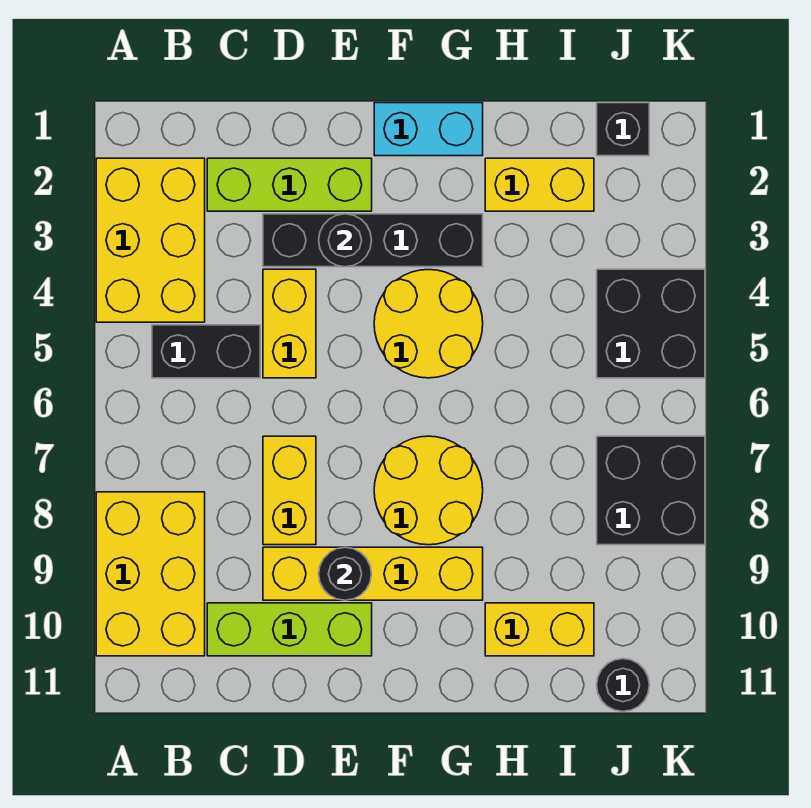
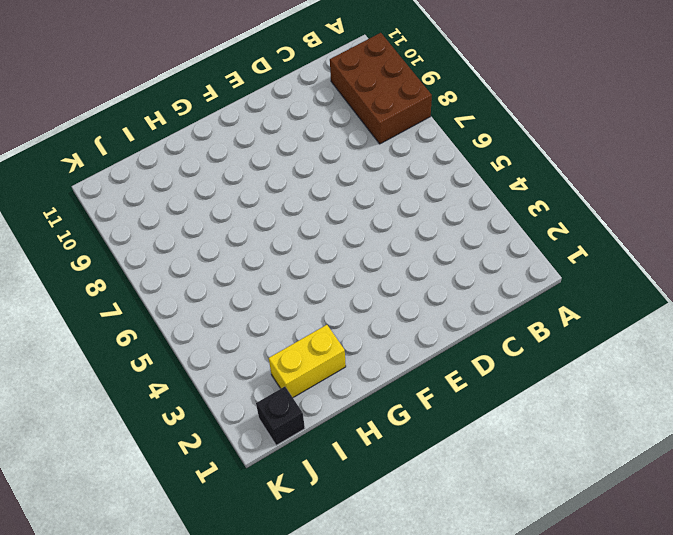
brown 2x3 brick [330,33,432,144] -> yellow 2x3 brick [96,492,205,656]
none -> yellow 2x3 brick [96,158,205,322]
none -> black 1x2 brick [152,325,260,378]
none -> lime 1x3 brick [207,158,372,211]

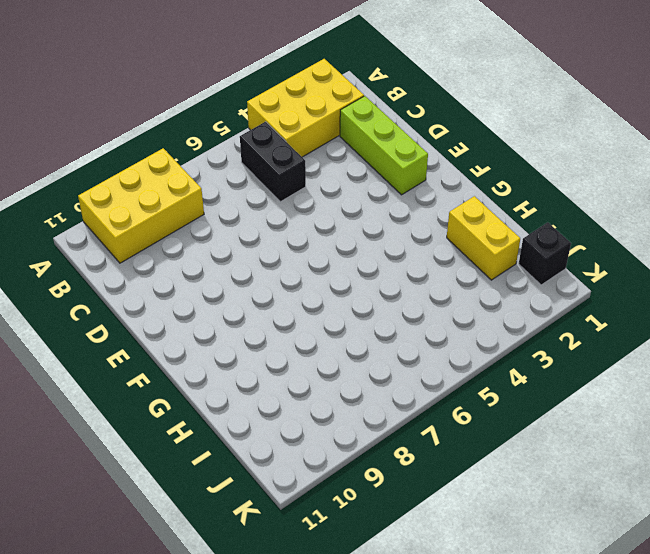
none -> lime 1x3 brick [207,603,372,656]
none -> black 1x4 brick [263,214,483,267]
none -> yellow 1x2 brick [263,269,316,378]

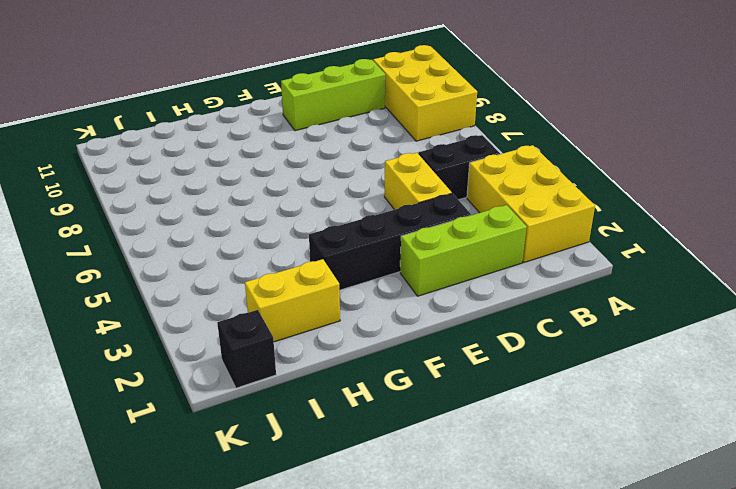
none -> yellow 1x2 brick [263,436,316,545]
none -> yellow 1x4 brick [263,547,483,600]
none -> cyan 1x2 brick [374,103,483,156]

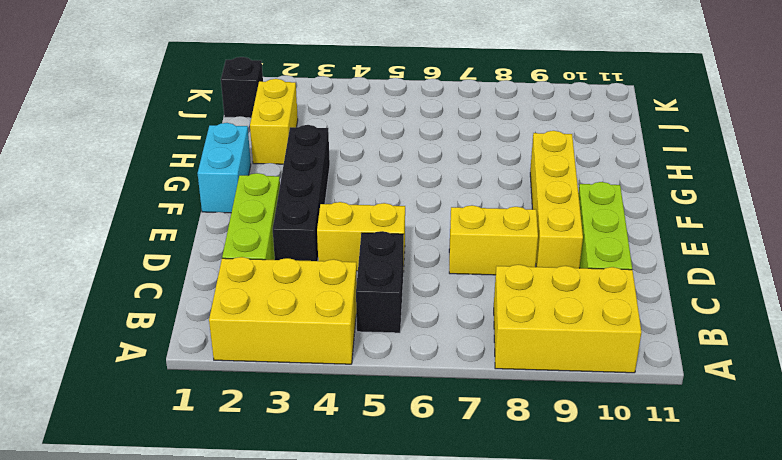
none -> yellow 2x2 round brick [374,270,483,378]
none -> yellow 2x2 round brick [374,436,483,545]
none -> yellow 1x2 brick [485,603,594,656]

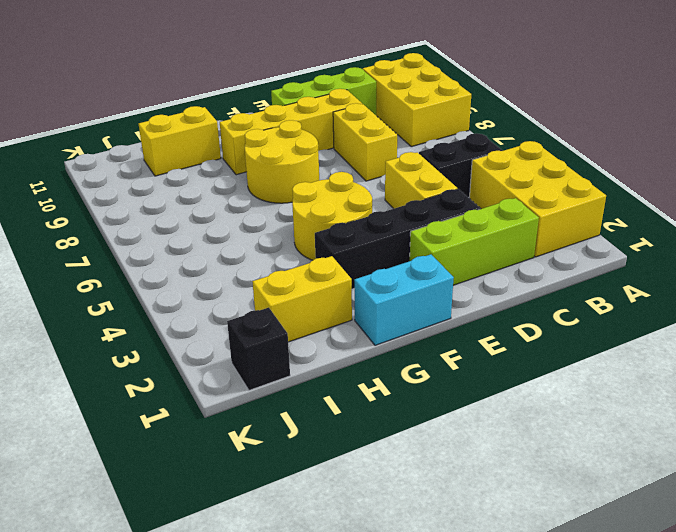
none -> black 2x2 brick [597,269,705,378]
none -> black 2x2 brick [597,436,705,545]
none -> black 1x1 round brick [597,659,649,711]

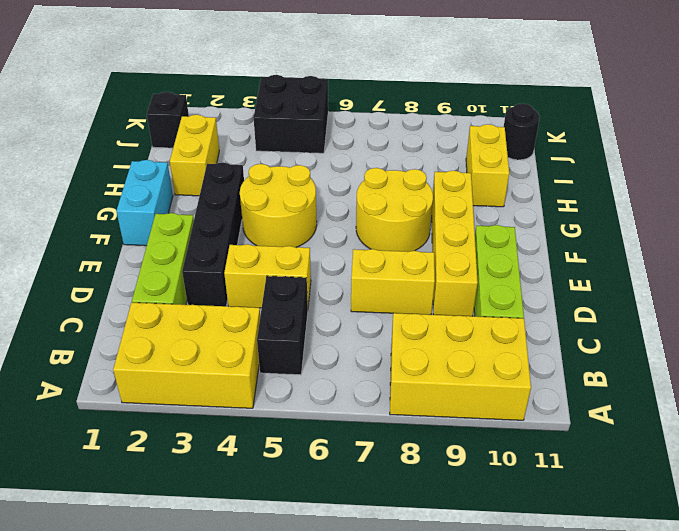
none -> black 2x2 brick [597,436,705,545]
none -> black 1x1 round brick [319,214,372,267]
none -> black 1x1 round brick [319,547,371,600]

